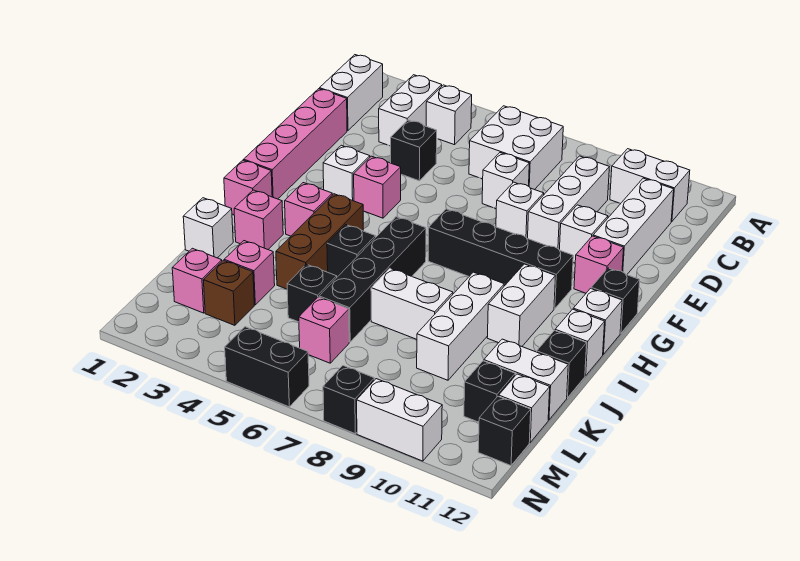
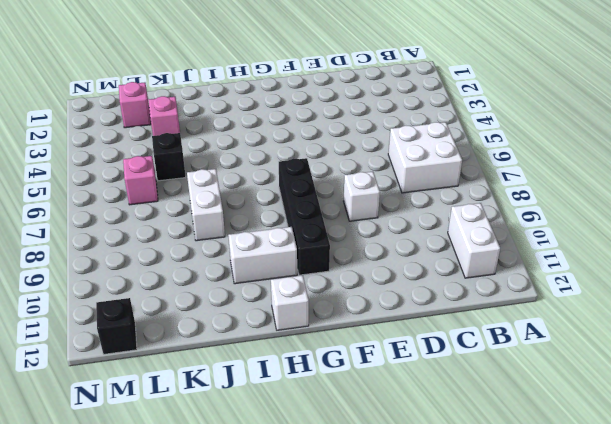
none -> white 1x2 brick [320,55,383,131]
none -> white 1x2 brick [379,75,442,146]
none -> white 1x1 brick [426,85,472,145]
none -> white 1x3 brick [528,156,609,250]

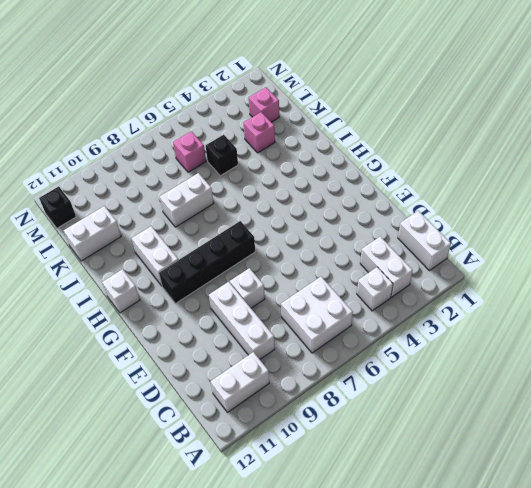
none -> white 1x3 brick [593,178,674,275]
none -> pink 1x4 brick [244,89,347,199]
none -> black 1x1 brick [391,120,437,181]
none -> white 1x1 brick [482,153,529,209]

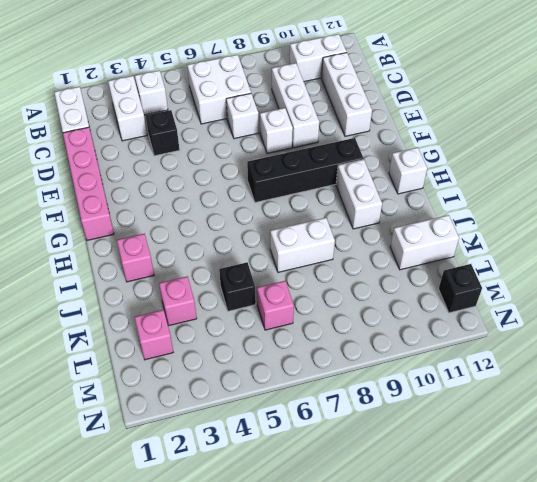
none -> white 1x1 brick [560,205,608,263]
none -> white 1x1 brick [323,145,370,201]
none -> pink 1x1 brick [354,156,401,218]
none -> pink 1x1 brick [574,236,624,293]

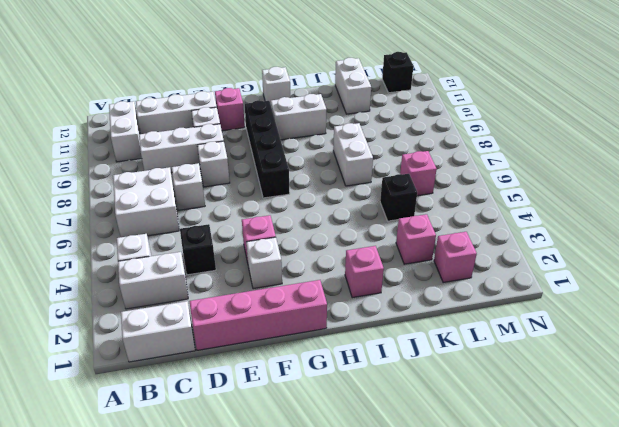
none -> black 1x1 brick [591,268,640,333]
none -> pink 1x1 brick [224,160,272,215]
none -> pink 1x1 brick [285,183,332,236]
none -> brown 1x3 brick [276,194,363,289]

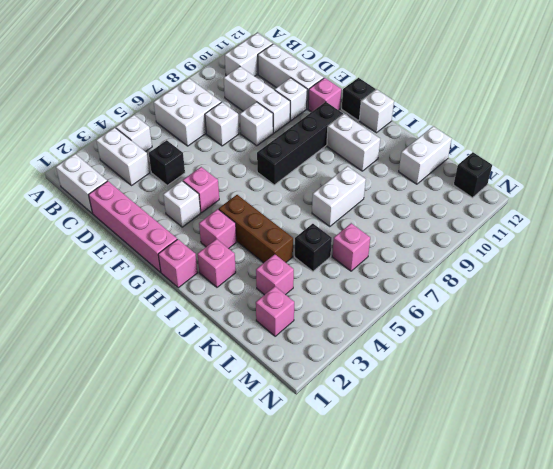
none -> black 1x4 brick [319,217,426,342]
none -> black 1x1 brick [327,225,376,277]
none -> white 1x3 brick [417,272,504,380]
none -> white 1x1 brick [555,309,605,376]

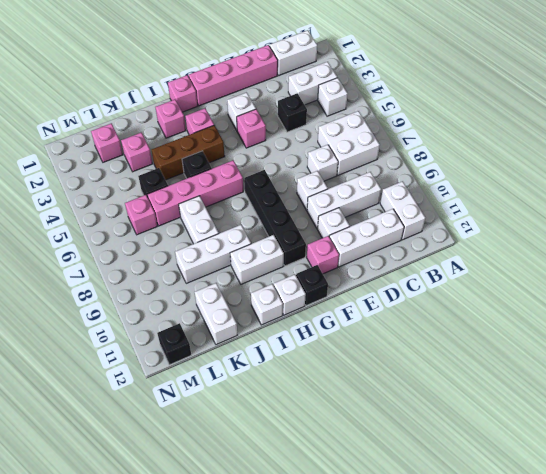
pink 1x4 brick [147,160,243,226] -> black 1x4 brick [319,217,426,342]
none -> white 1x1 brick [183,198,233,258]
none -> black 1x1 brick [537,330,587,398]
none -> brown 1x1 brick [203,260,254,325]
none -> black 1x1 brick [464,361,515,422]

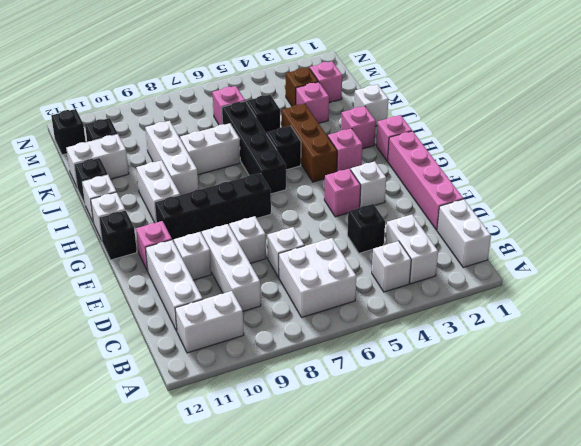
none -> white 1x1 brick [499,374,550,442]
none -> black 1x2 brick [225,327,309,407]
none -> black 1x1 brick [323,366,374,434]
none -> white 1x2 brick [357,379,442,461]

